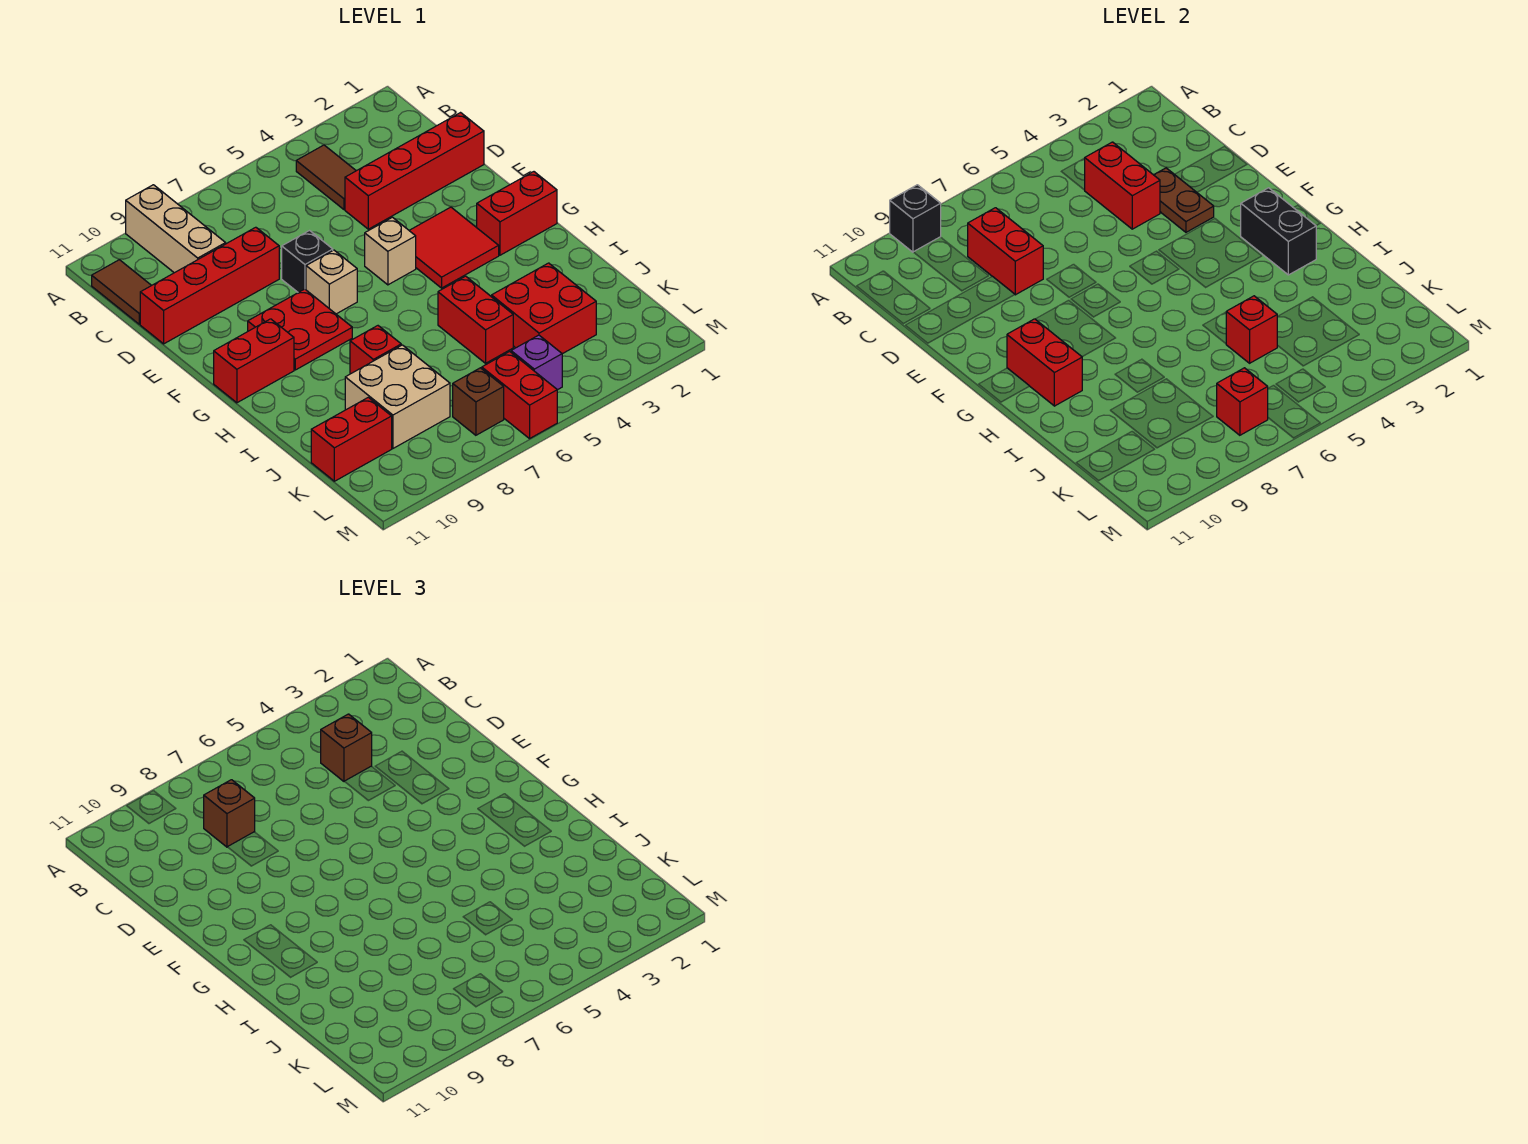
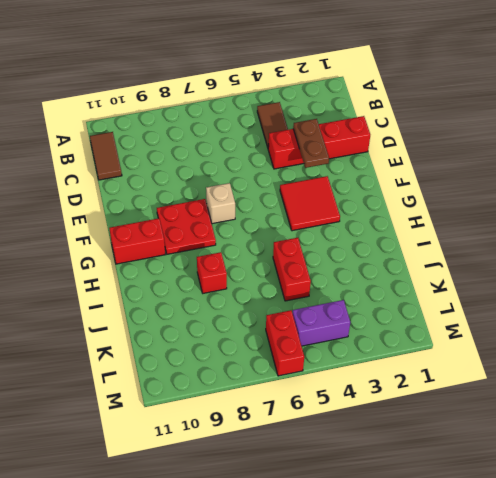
purple 1x2 brick [292,300,350,346] -> purple 1x1 brick [511,335,562,390]
none -> tan 1x3 brick [126,185,226,273]
none -> red 1x4 brick [140,227,279,344]
none -> black 1x1 brick [282,231,333,292]
none -> tan 1x1 brick [365,217,416,285]

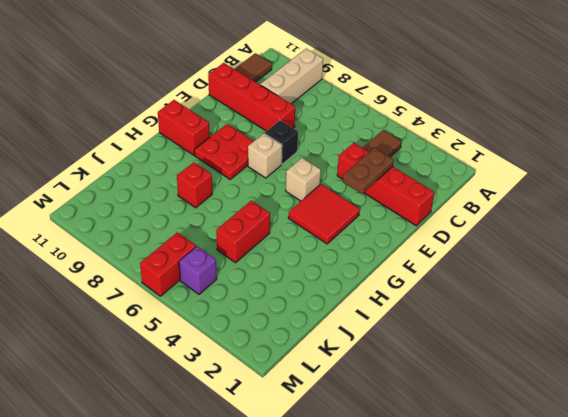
none -> red 1x2 brick [477,172,557,255]
none -> red 2x2 brick [492,263,596,354]
none -> tan 2x2 brick [345,345,450,448]
none -> red 1x2 brick [311,397,392,481]

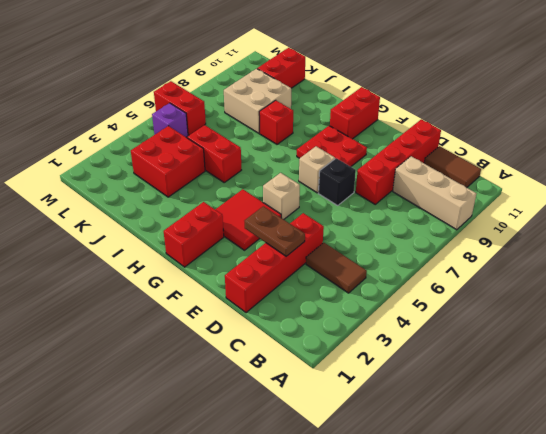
none -> brown 1x1 brick [453,368,504,435]
none -> black 1x1 brick [890,185,941,252]
none -> red 1x2 brick [1085,142,1160,229]
none -> red 1x2 brick [968,208,1043,295]

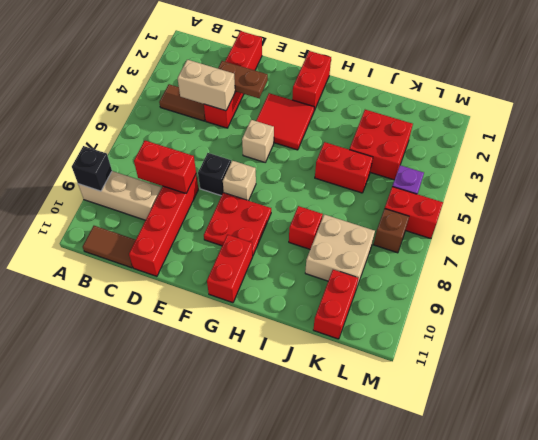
tan 1x2 brick [178,60,235,111] -> red 1x2 brick [1085,142,1160,229]
none -> black 1x2 brick [1241,188,1316,275]
none -> red 1x2 brick [1007,319,1082,406]
none -> red 1x1 brick [1226,296,1277,363]
none -> red 1x1 brick [1217,368,1268,435]

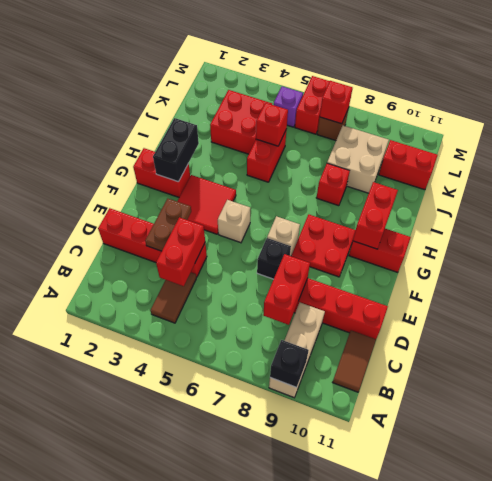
none -> brown 1x1 brick [321,714,372,781]
none -> brown 1x1 brick [204,780,255,847]

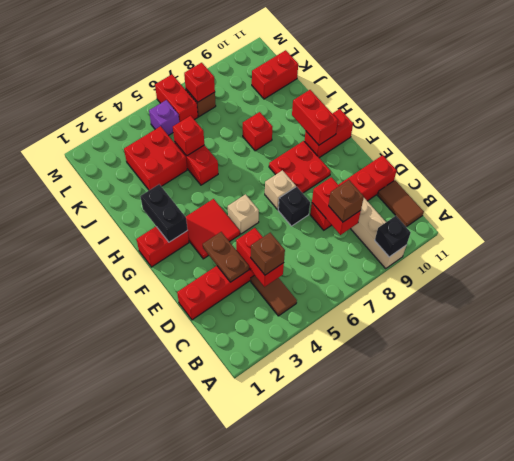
none -> tan 2x2 brick [345,345,450,448]

